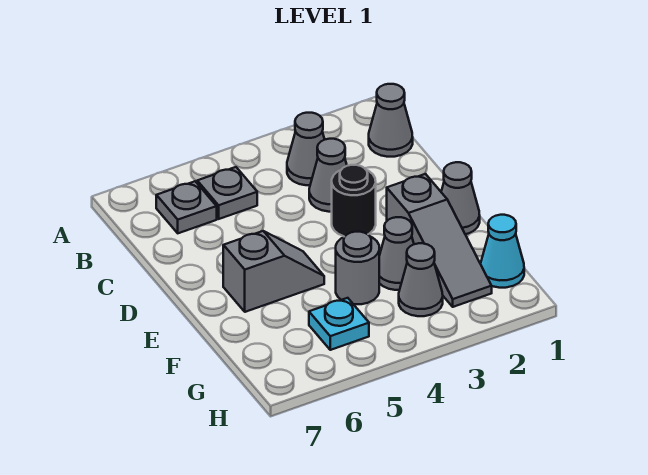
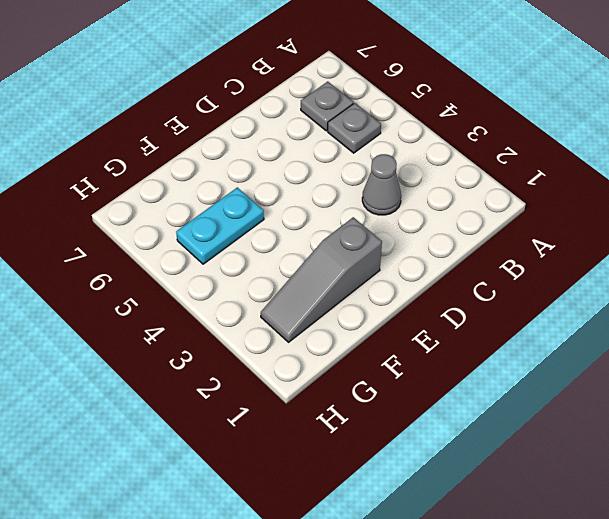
cyan 1x2 plate [176,187,264,264] -> cyan 1x1 plate [309,298,369,350]
none -> grey 1x1 cone [369,84,413,157]
none -> grey 1x1 cone [287,113,325,185]
none -> black 1x1 round brick [332,165,376,237]

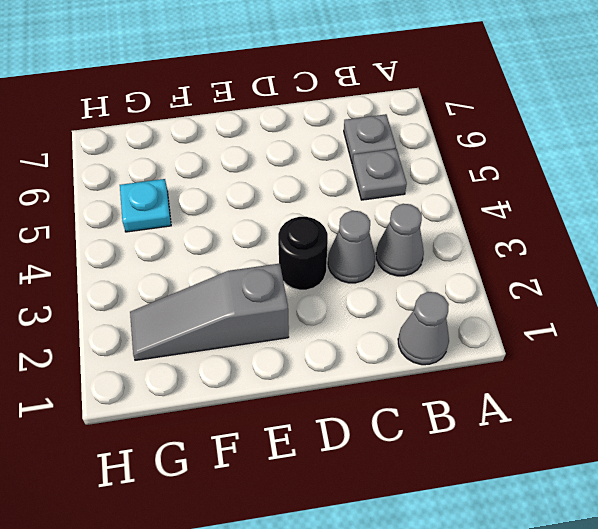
none -> grey 1x1 cone [441,162,480,234]
none -> grey 1x2 slope [223,231,324,312]
none -> grey 1x1 cone [379,217,414,290]

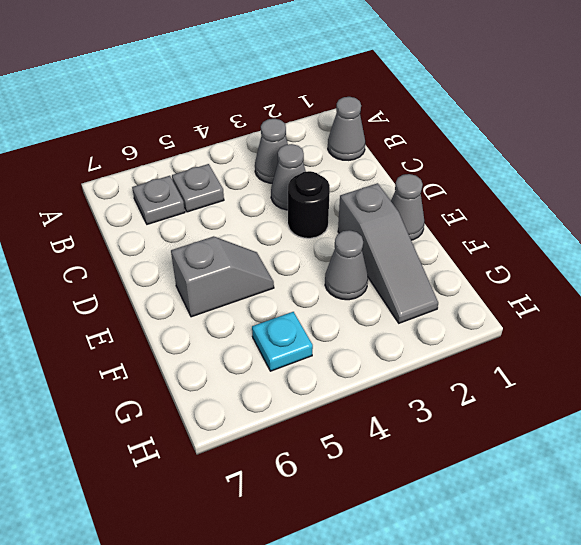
none -> grey 1x1 round brick [336,232,379,304]
none -> cyan 1x1 cone [481,215,524,288]
none -> grey 1x1 cone [399,243,443,316]

